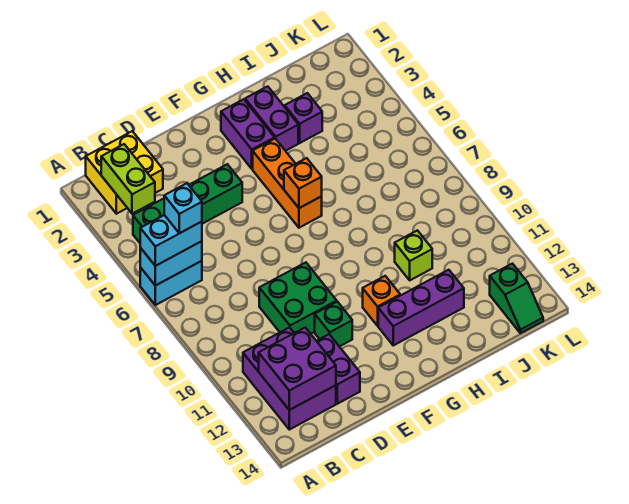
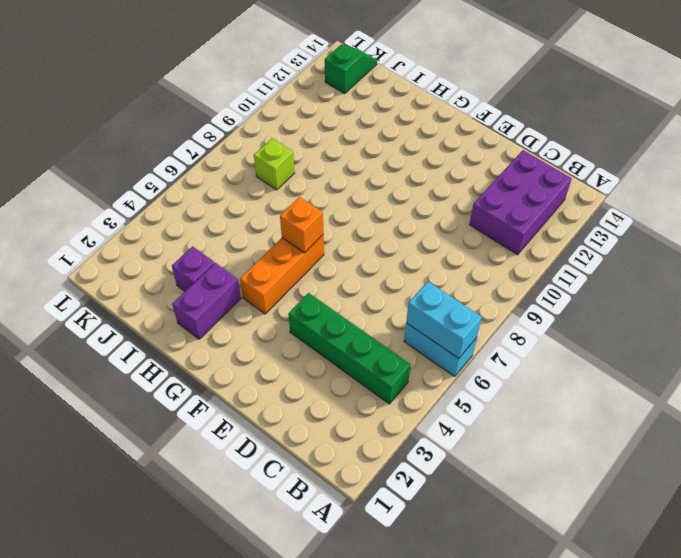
lime 1x1 brick [254,138,294,190] -> lime 1x1 brick moved to [395,230,432,280]
none -> yellow 2x2 brick [86,131,163,214]
none -> green 2x2 brick [259,263,337,334]
none -> purple 1x2 brick [317,334,360,404]

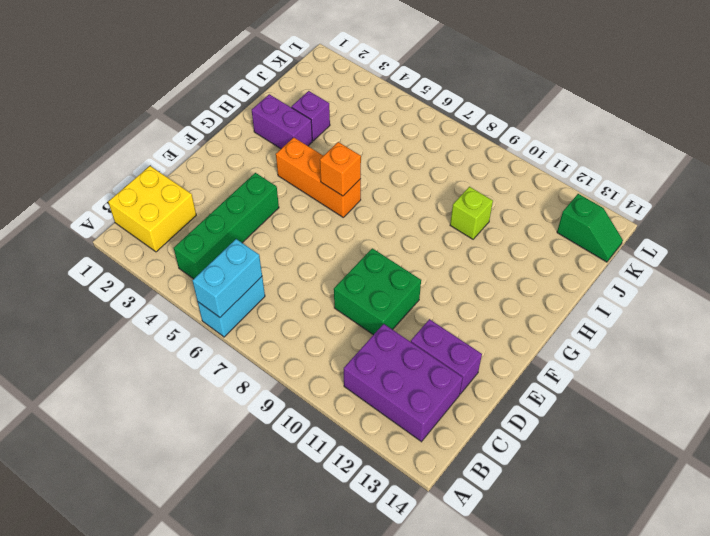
none -> green 1x1 brick [315,302,352,347]
none -> purple 1x2 brick [221,99,275,169]
none -> orange 1x1 brick [363,276,400,326]

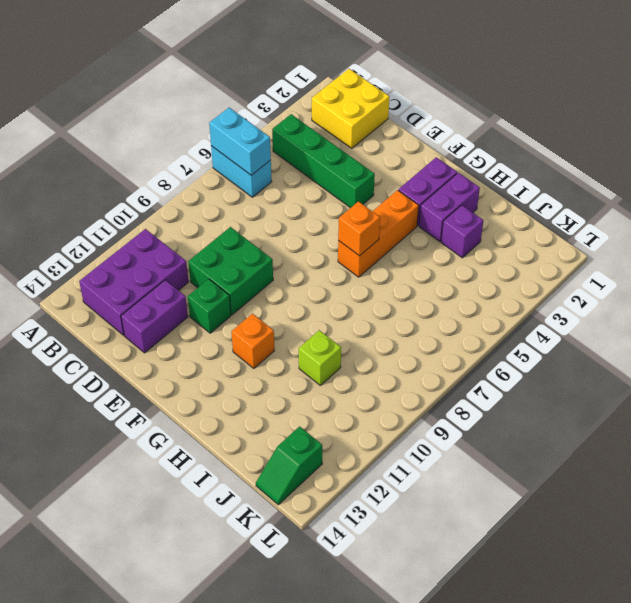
none -> purple 1x3 brick [378,270,464,345]
none -> lime 1x2 brick [101,144,155,214]
none -> purple 2x2 brick [259,328,336,410]

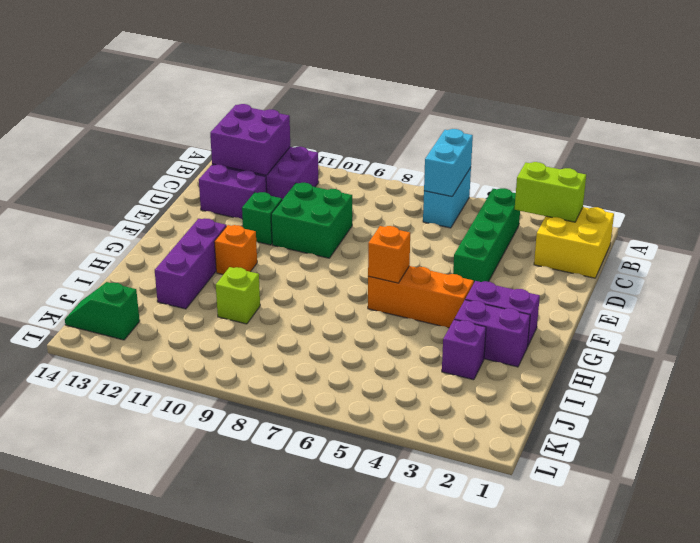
none -> cyan 1x2 brick [140,215,202,266]
none -> cyan 1x1 brick [164,183,202,233]

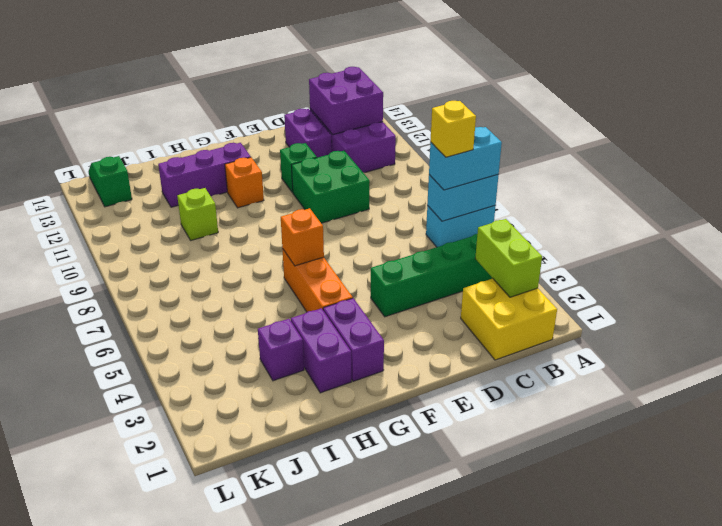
yellow 1x1 brick [430,101,476,157] -> cyan 1x1 brick [164,183,202,233]

